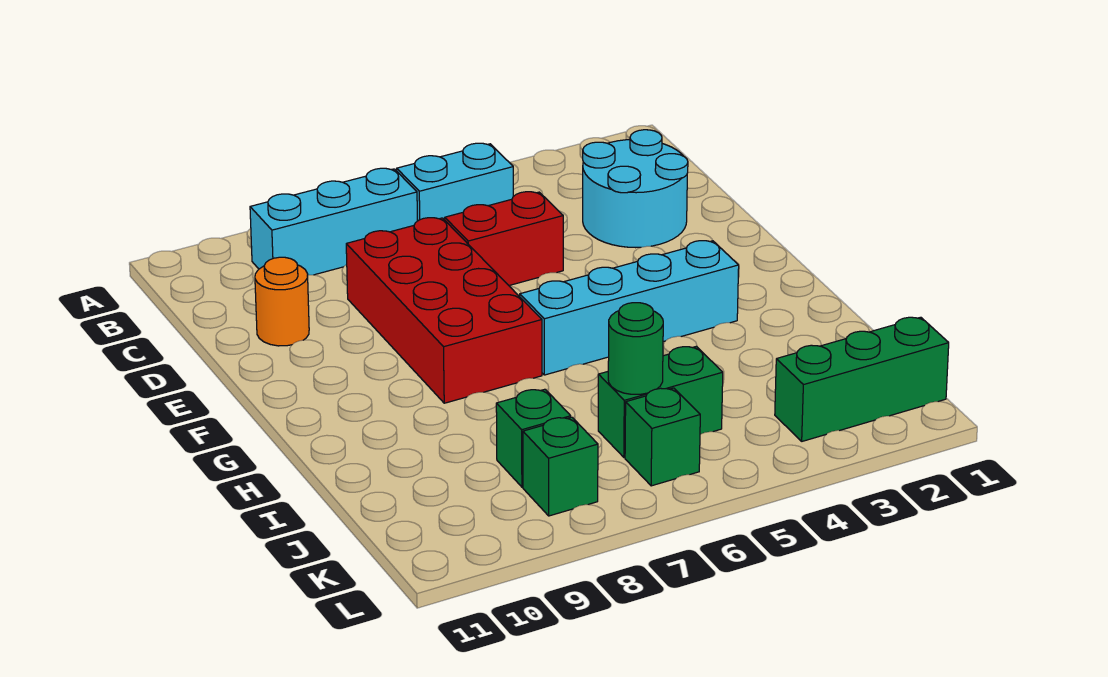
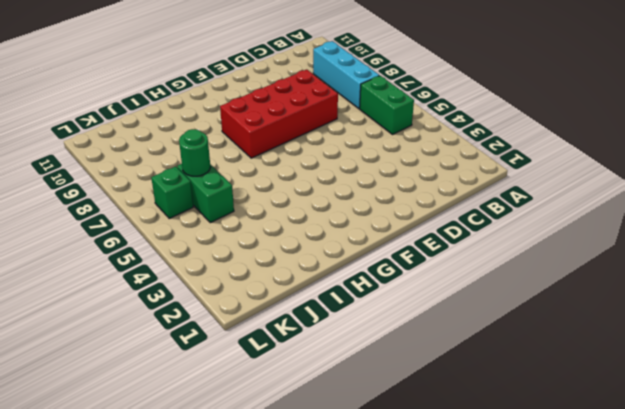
green 1x2 brick [360,76,414,134] -> cyan 1x2 brick [397,143,513,221]
none -> cyan 2x2 round brick [583,130,688,248]
none -> red 1x2 brick [445,192,563,285]
none -> orange 1x1 round brick [255,257,309,346]

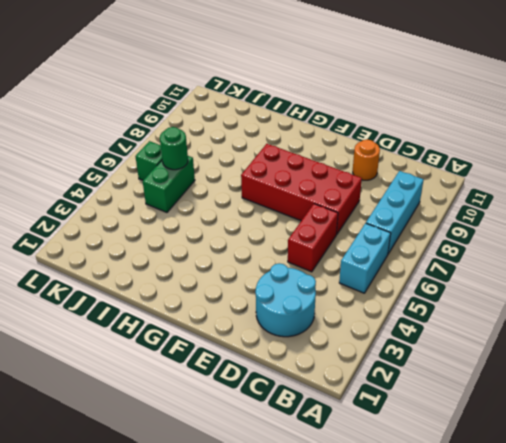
none -> cyan 1x4 brick [520,241,739,375]
none -> green 1x1 brick [496,389,571,487]
none -> green 1x3 brick [775,317,949,441]

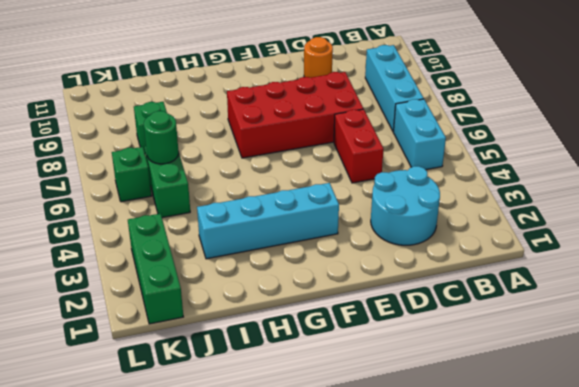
cyan 1x4 brick [197,183,339,259] -> cyan 1x4 brick turned to [520,241,739,375]
none -> green 1x1 brick [523,417,598,516]

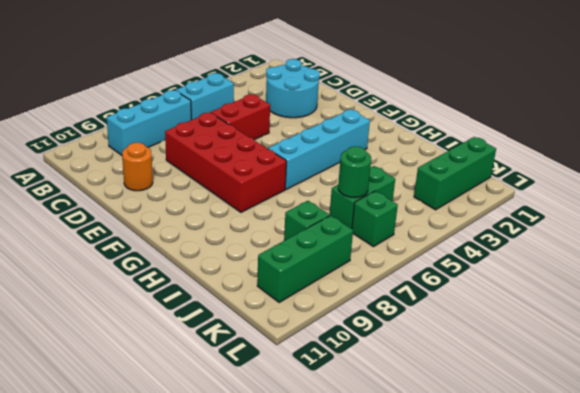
green 1x3 brick [257,215,353,302] -> green 1x1 brick [523,417,598,516]

